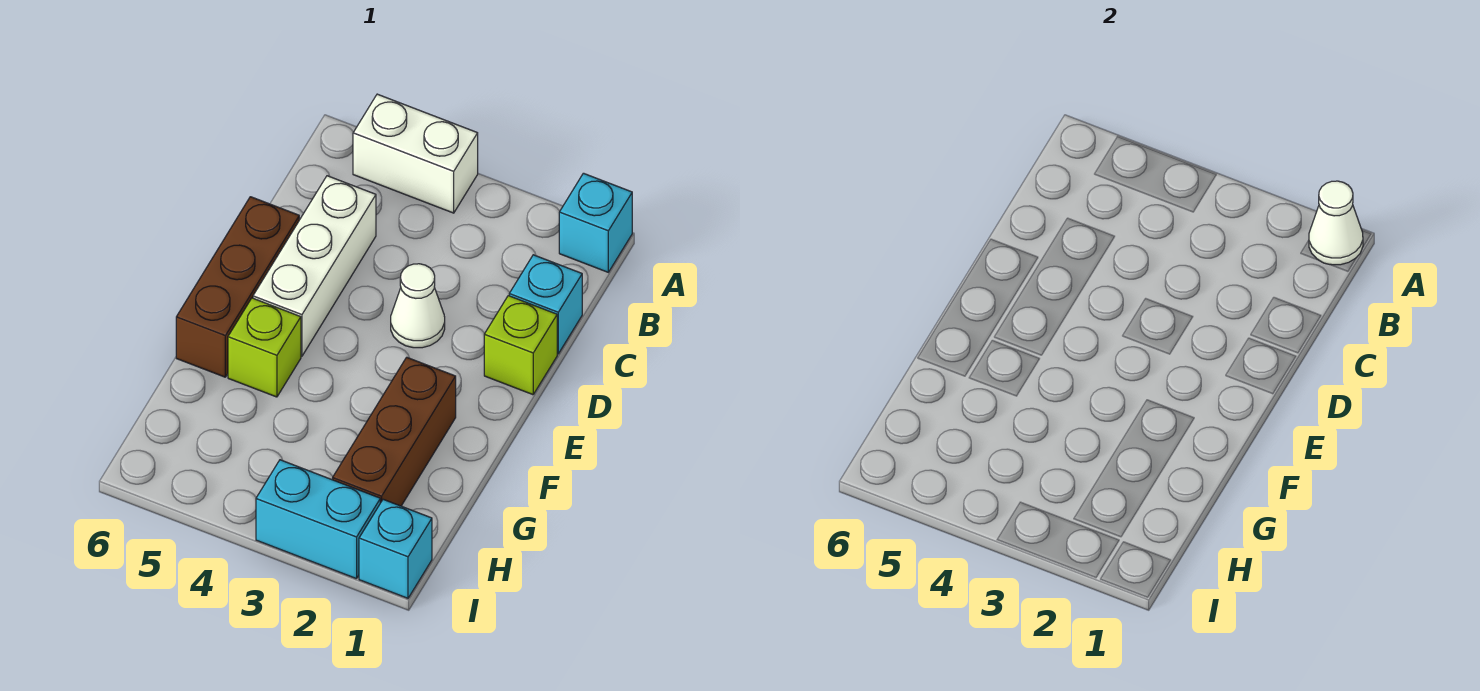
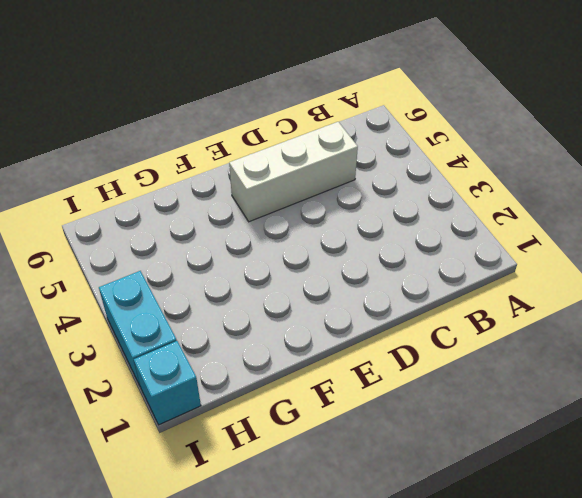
none -> cyan 1x1 brick [559,173,632,272]
none -> white 1x2 brick [353,94,478,213]
none -> cyan 1x1 brick [509,255,582,354]

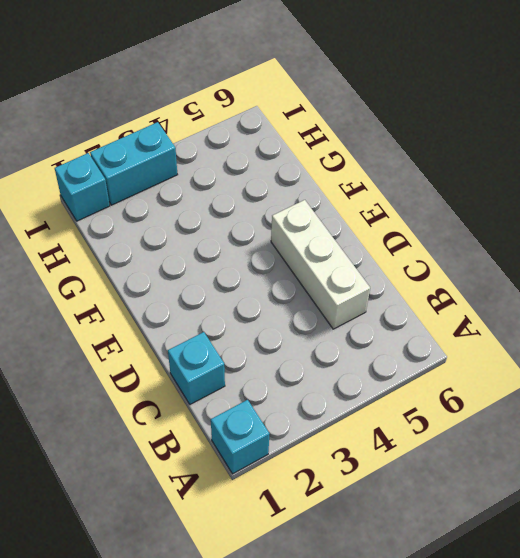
none -> white 1x2 brick [353,94,478,213]
none -> lime 1x1 brick [484,296,557,395]
none -> white 1x1 cone [391,264,445,348]

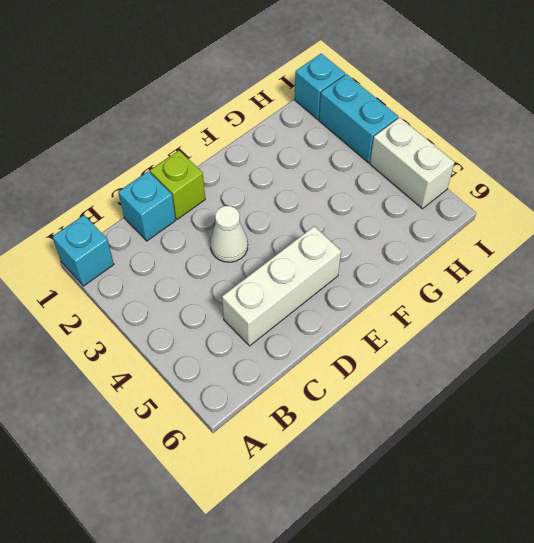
white 1x2 brick [370,117,455,209] -> white 1x2 brick moved to [353,94,478,213]
none -> brown 1x3 brick [176,197,299,377]
none -> brown 1x3 brick [333,357,456,506]
none -> lime 1x1 brick [228,298,301,397]

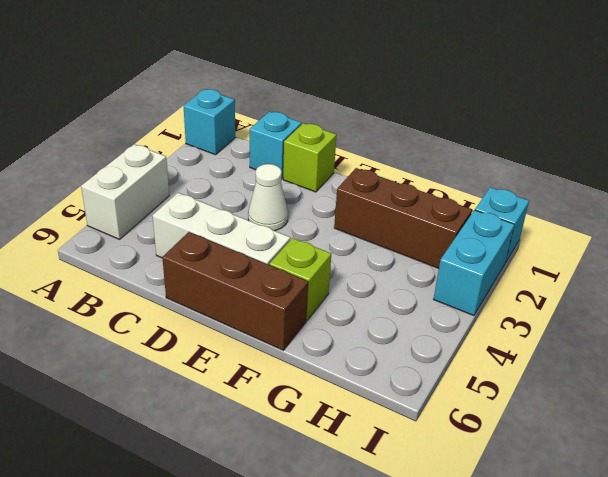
none -> white 1x1 cone [1309,181,1363,265]

